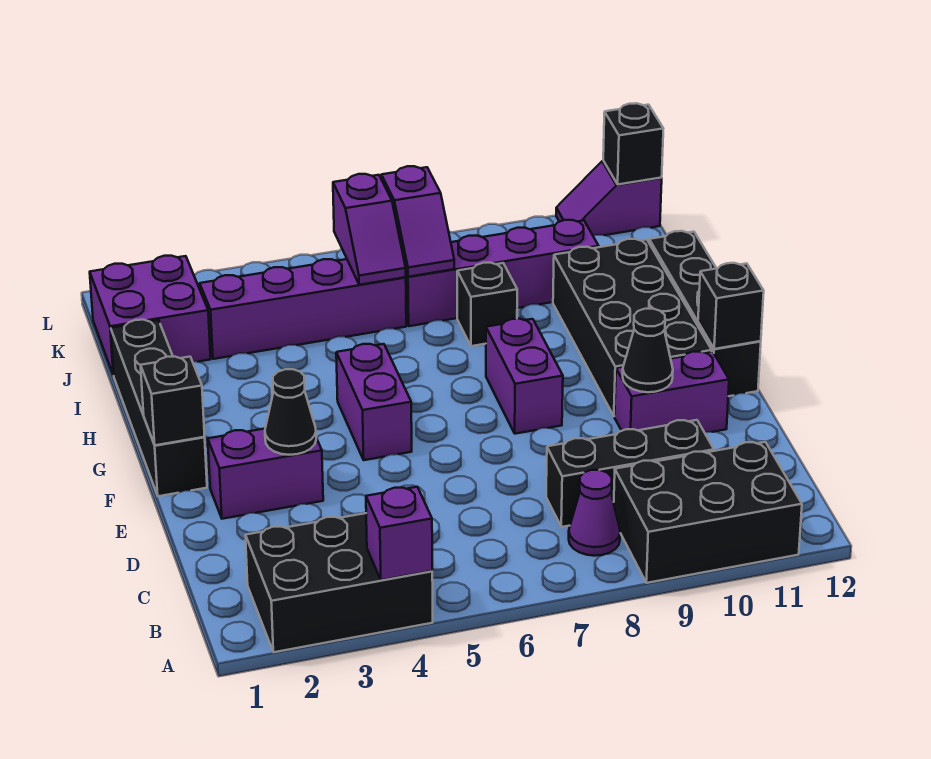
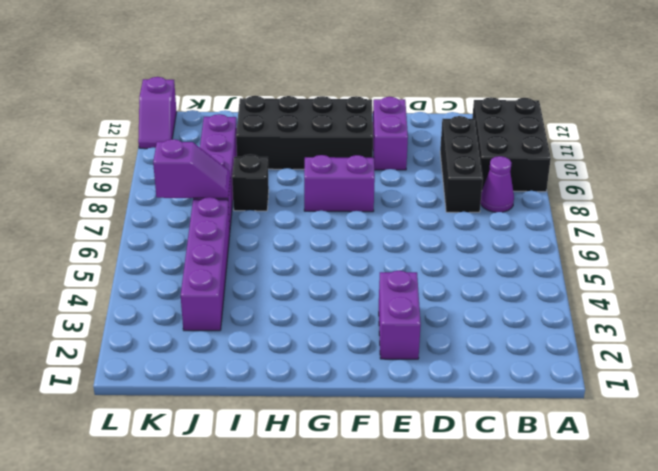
none -> black 2x3 brick [245,513,433,652]
none -> black 1x4 brick [111,320,207,496]
none -> purple 1x2 brick [336,344,412,460]

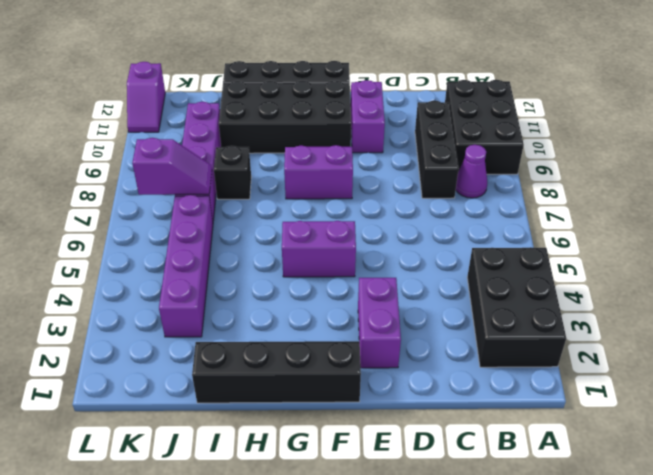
none -> purple 2x2 brick [90,256,211,375]
none -> purple 1x1 brick [366,487,432,580]
none -> black 1x1 cone [265,369,316,455]

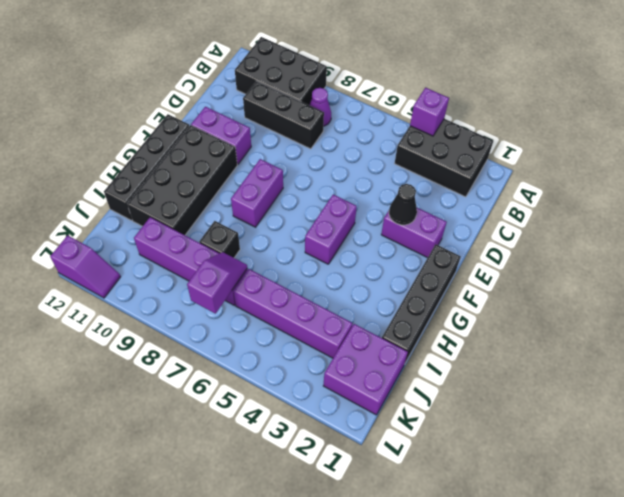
none -> black 1x1 cone [623,309,673,392]
none -> black 1x1 brick [141,357,205,445]
none -> black 1x1 brick [698,263,764,349]

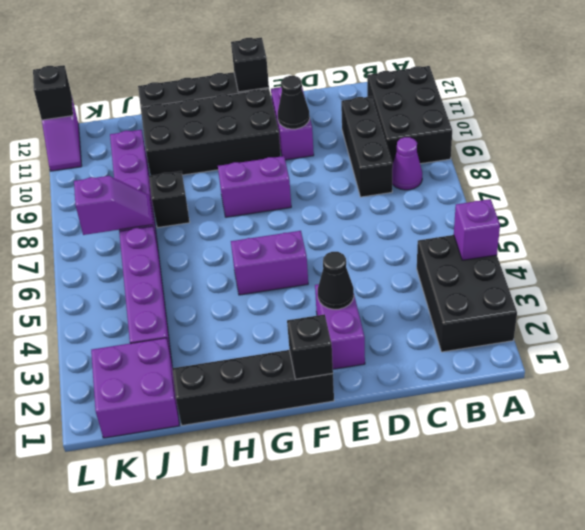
none -> purple 1x2 slope [333,174,406,285]

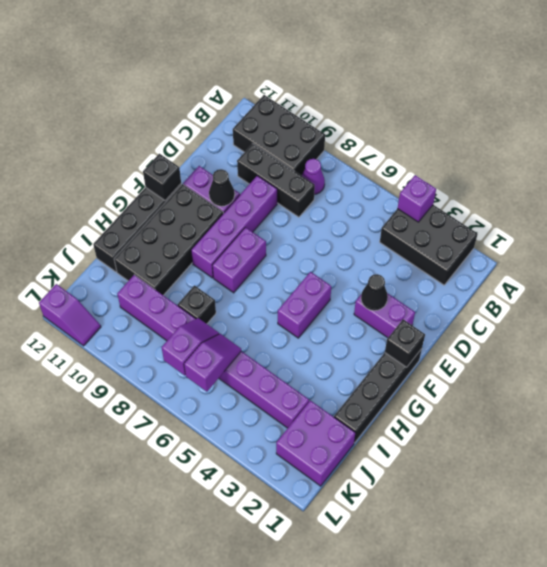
purple 1x4 brick [191,176,277,278] -> none
none -> black 1x1 brick [603,103,663,184]

